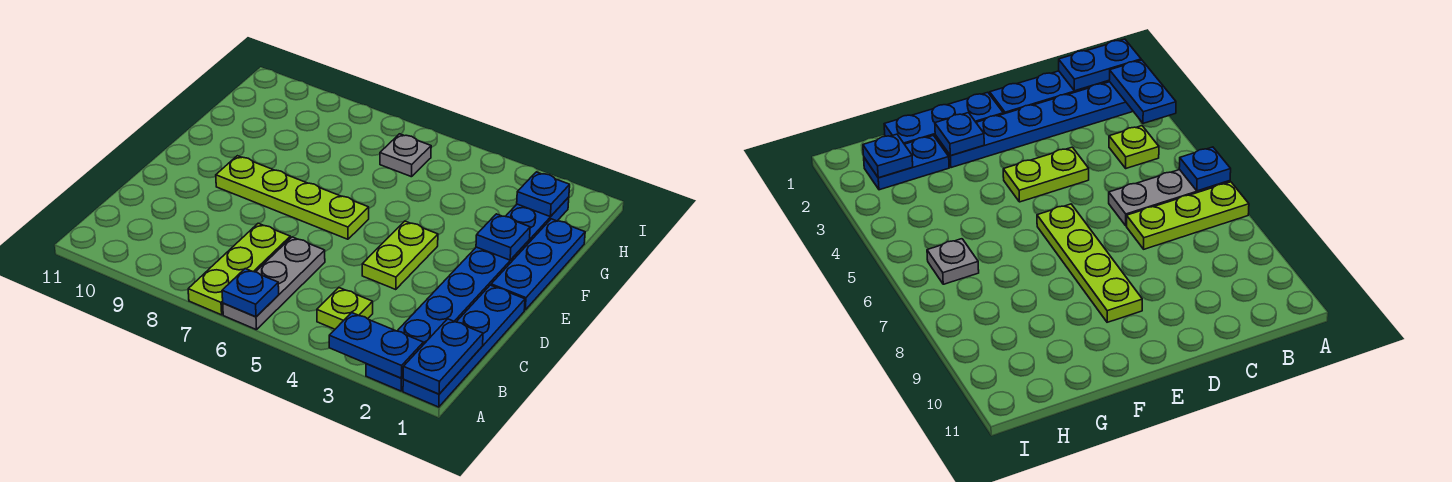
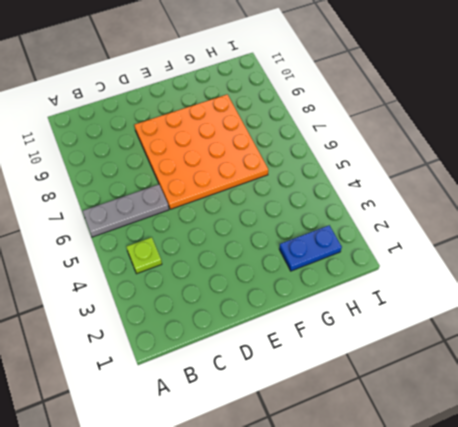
orange 4x4 plate [135,94,268,209] -> lime 1x4 plate [216,156,369,239]
none -> blue 1x4 plate [403,285,525,407]
none -> blue 1x6 plate [366,241,529,391]
none -> lime 1x3 plate [188,223,290,315]

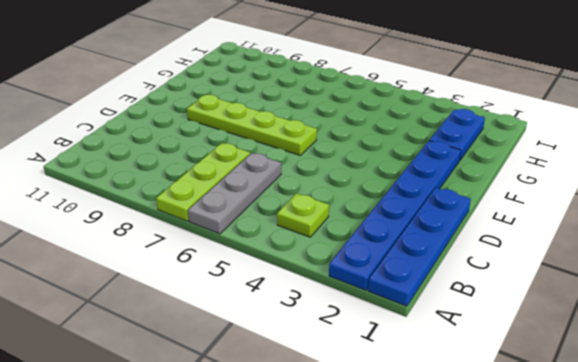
none -> lime 1x2 plate [362,221,438,290]
none -> blue 1x3 plate [491,219,585,310]
none -> grey 1x1 plate [380,134,431,177]

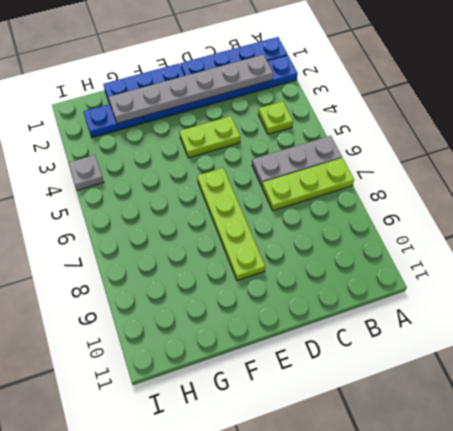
grey 1x6 plate [109,55,273,123] -> blue 1x1 plate [476,214,530,260]
grey 1x1 plate [69,155,104,190] -> grey 1x1 plate moved to [380,134,431,177]
none -> blue 1x2 plate [403,319,483,394]
none -> blue 1x2 plate [329,313,423,378]
none -> blue 1x1 plate [222,269,279,317]

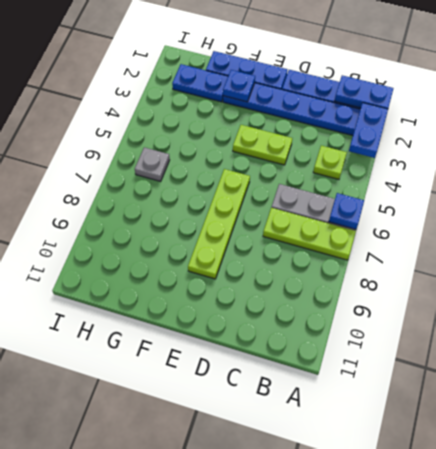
none -> blue 1x1 plate [517,172,570,217]

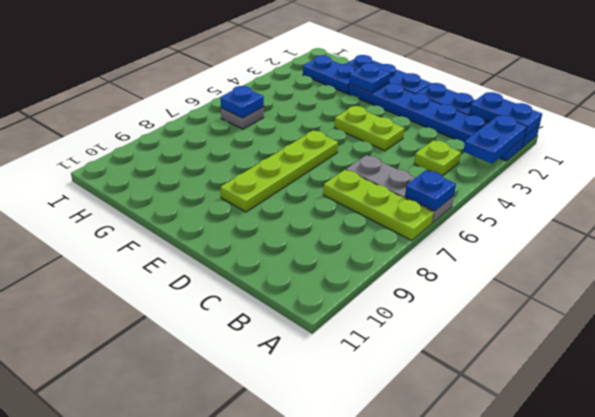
blue 1x1 plate [220,86,264,118] -> blue 1x1 plate moved to [517,172,570,217]

